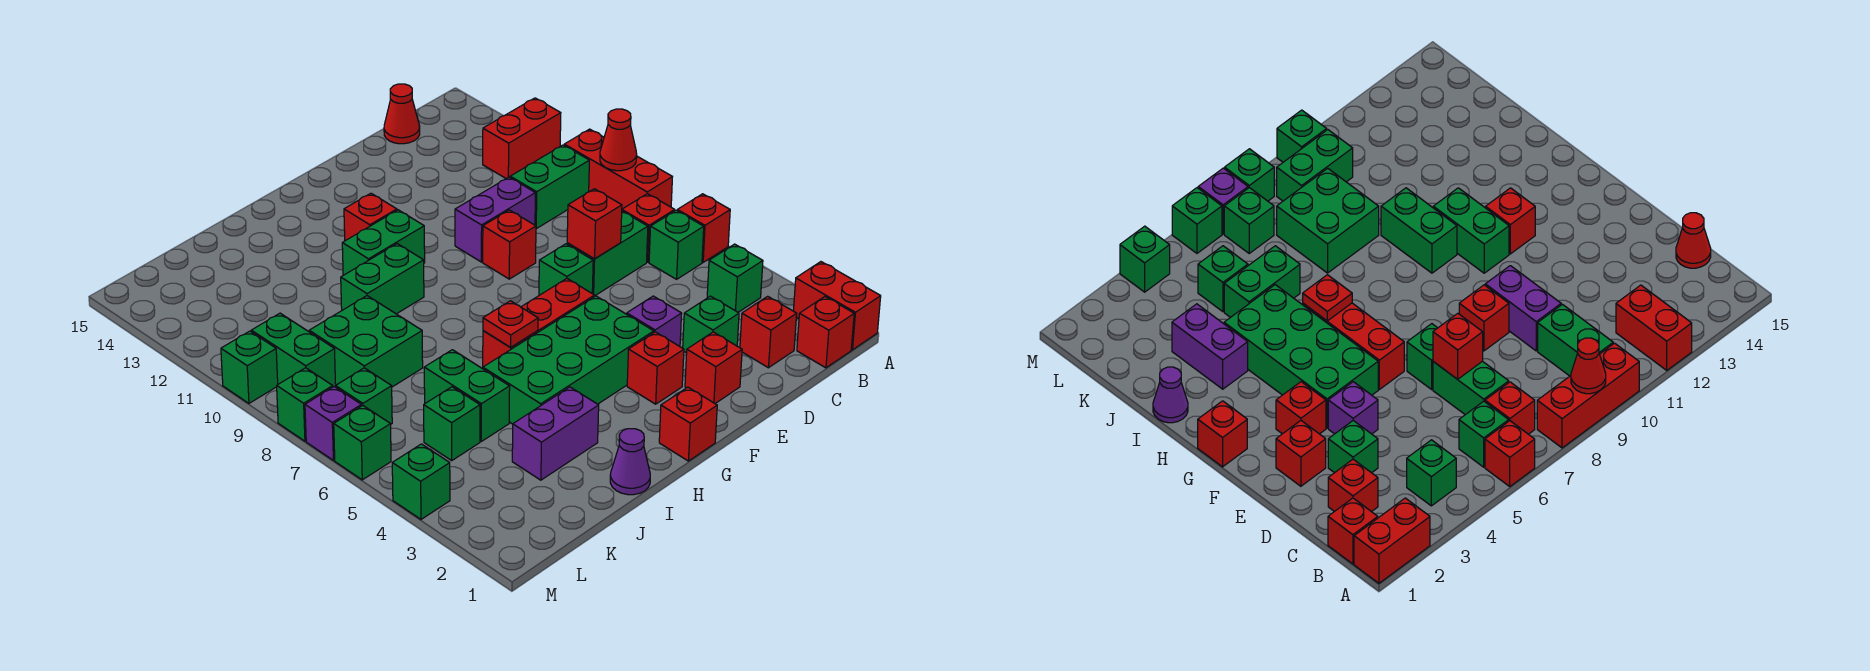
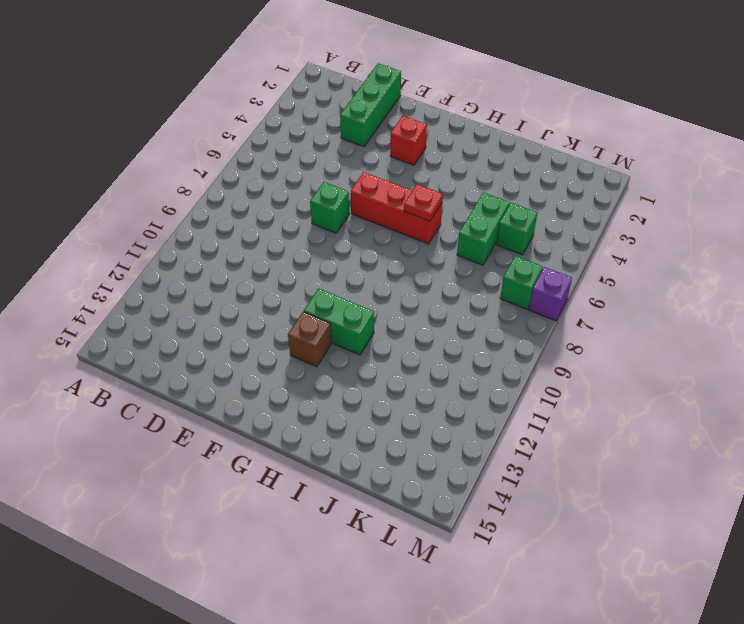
green 1x3 brick [340,63,401,147] -> green 1x1 brick [683,296,739,353]
brown 1x1 brick [288,312,331,367] -> red 1x1 brick [344,193,397,241]
none -> red 1x2 brick [793,262,881,350]
none -> red 1x1 brick [677,194,730,262]
none -> red 1x3 brick [564,129,672,209]
none -> red 1x2 brick [483,98,561,178]

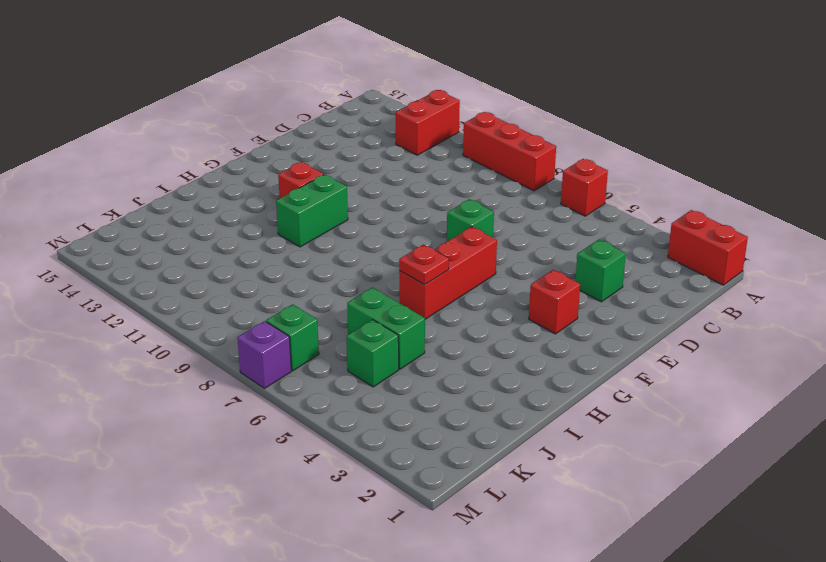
none -> red 1x1 brick [797,297,854,368]
none -> green 1x1 brick [707,244,763,312]
none -> green 1x1 brick [649,210,704,279]
none -> red 1x1 brick [622,194,675,262]

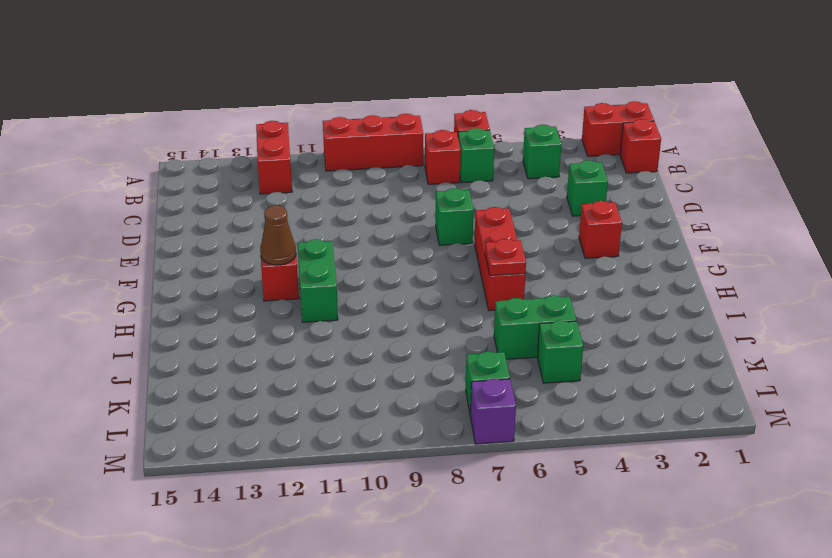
brown 1x1 cone [260,205,296,265] -> none
none -> green 1x2 brick [510,145,589,229]
none -> red 1x1 brick [740,296,797,368]
none -> green 1x2 brick [567,211,648,295]
none -> red 1x1 cone [384,84,420,144]

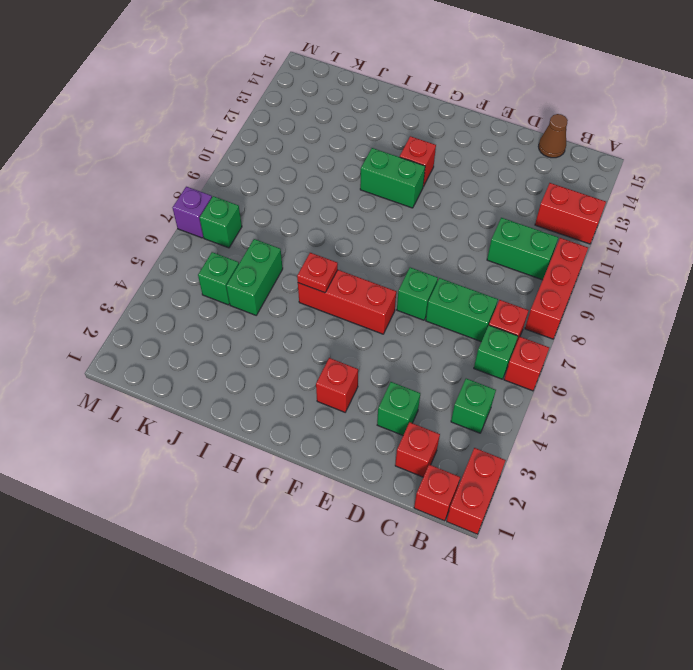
brown 1x1 cone [538,114,568,158] -> red 1x1 cone [384,84,420,144]
none -> purple 1x2 brick [455,177,535,262]
none -> red 1x1 brick [685,332,742,403]
none -> purple 1x1 brick [627,296,682,346]
none -> red 1x1 brick [483,210,536,279]

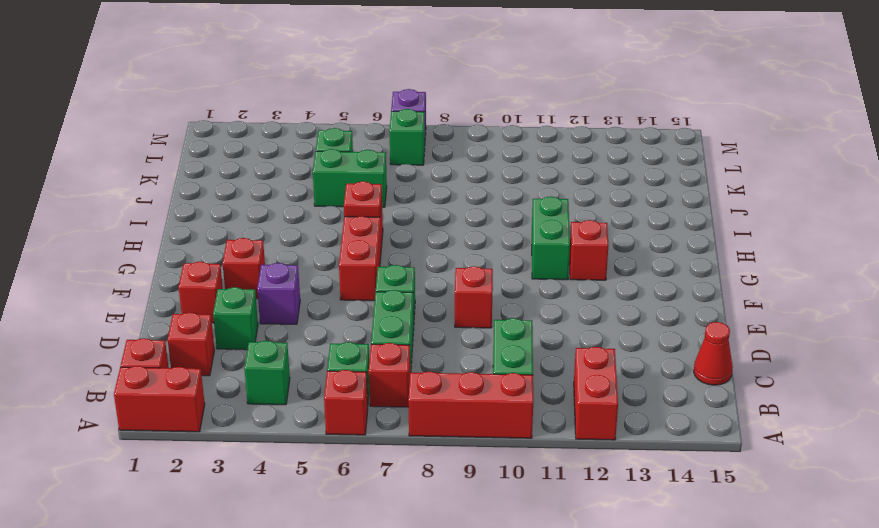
none -> purple 1x2 brick [455,177,535,262]
none -> green 2x4 brick [483,296,654,424]
none -> red 1x1 brick [659,387,717,461]
none -> green 1x2 brick [341,244,424,314]

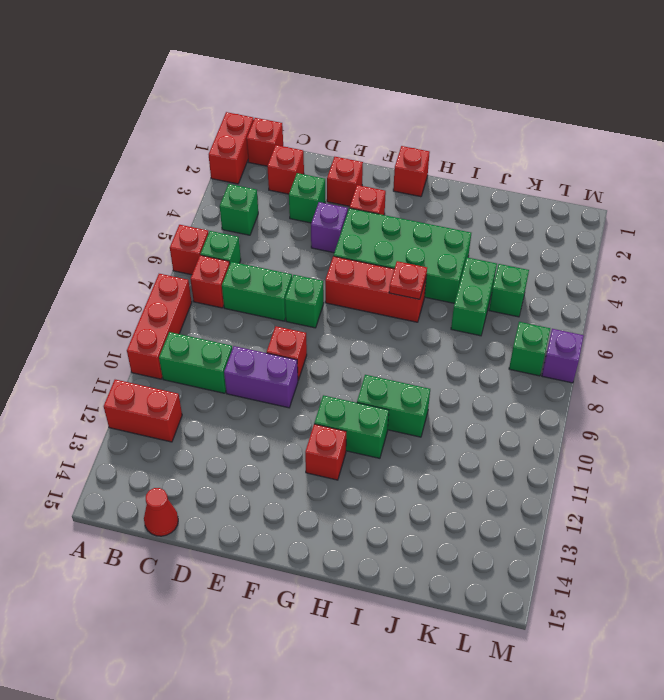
none -> purple 1x1 cone [610,429,650,495]
none -> purple 1x2 brick [512,387,599,480]
none -> green 2x2 brick [309,296,423,387]
none -> green 1x2 brick [251,313,336,387]

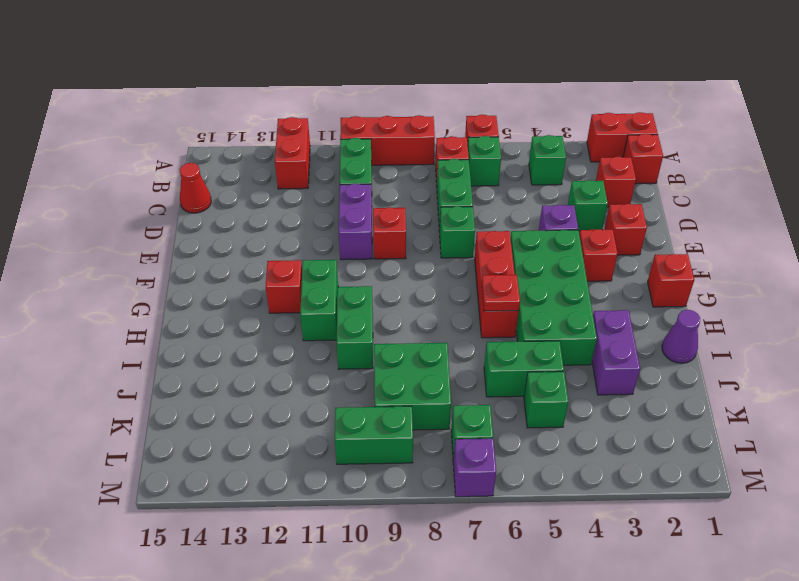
none -> green 1x1 brick [392,444,450,519]
none -> green 1x1 brick [334,406,391,480]
none -> green 1x1 brick [277,368,333,441]
none -> green 1x1 brick [221,331,278,403]

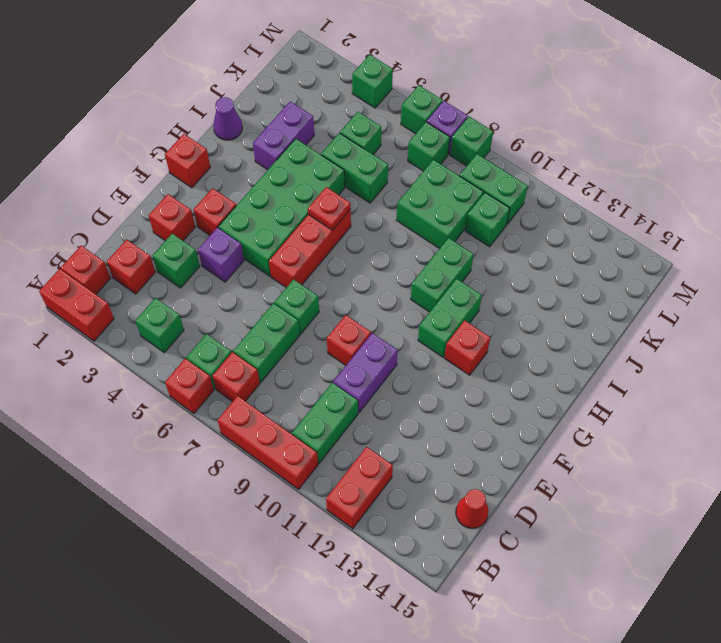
green 1x1 brick [465,193,510,247] -> green 1x1 brick moved to [221,331,278,403]
none -> red 1x1 cone [600,109,637,171]
none -> red 1x1 brick [567,189,622,259]

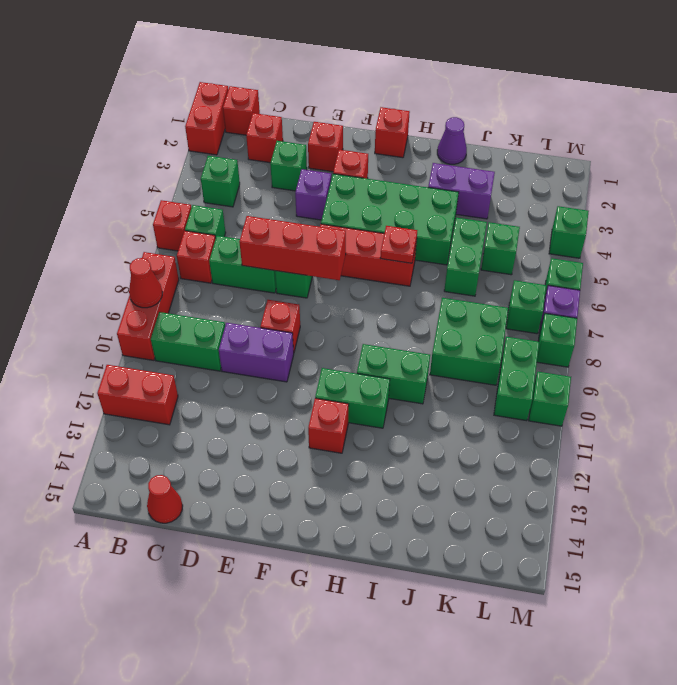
red 1x3 brick [239,216,346,280] -> red 1x1 brick [567,189,622,259]

